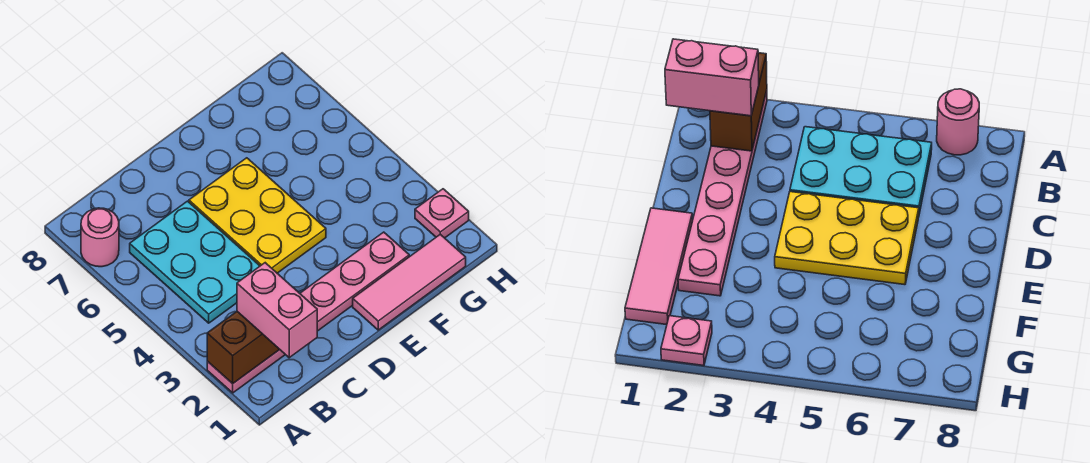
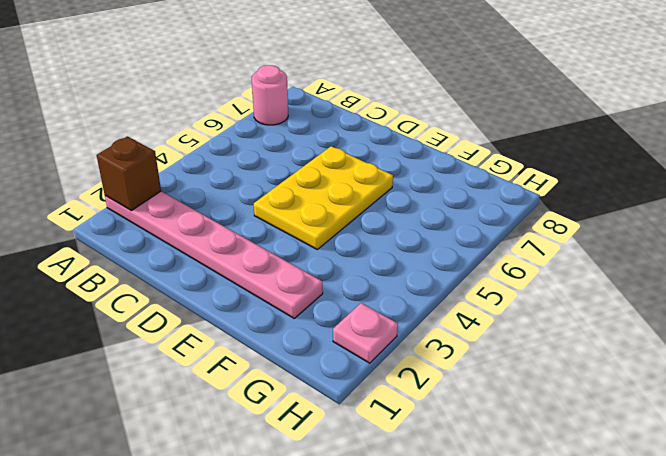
brown 1x1 brick [97,136,161,211] -> brown 1x2 brick [207,312,280,384]
none -> cyan 2x3 plate [130,201,260,323]
none -> pink 1x3 tile [353,234,466,330]

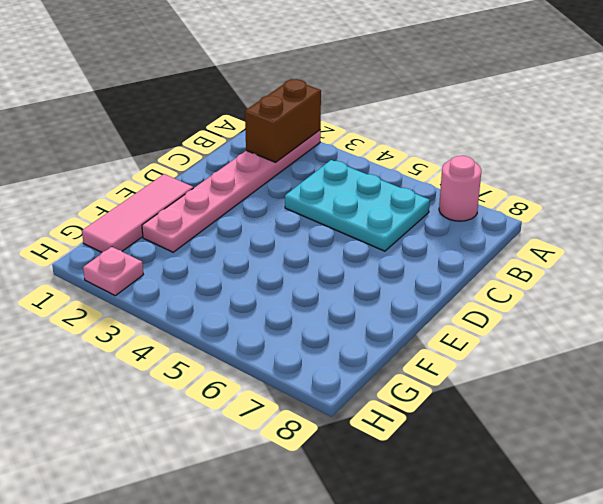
none -> yellow 2x3 plate [189,158,326,273]
none -> pink 1x2 brick [237,263,317,358]

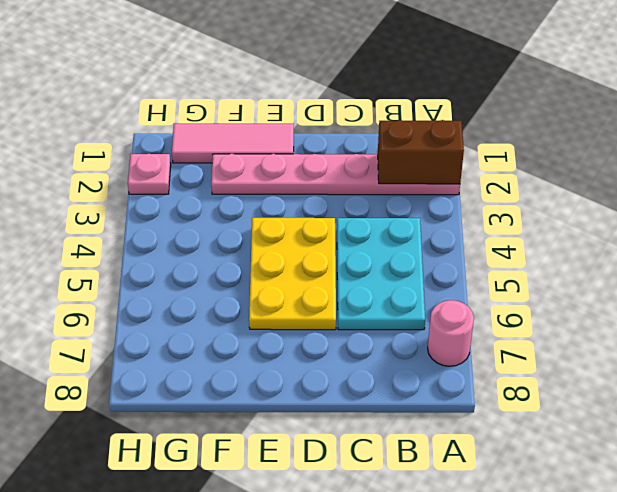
none -> pink 1x2 brick [237,263,317,358]

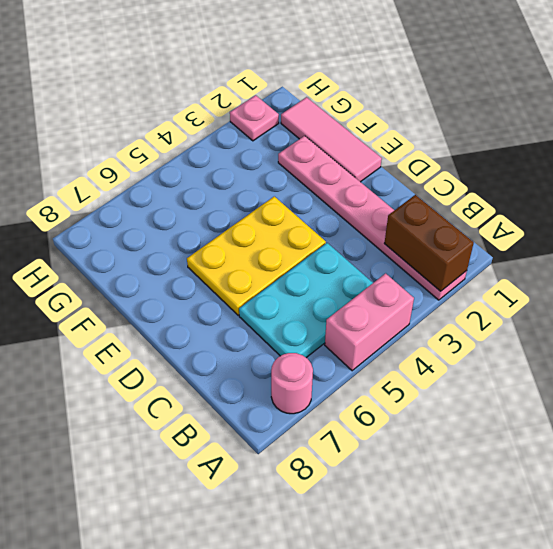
pink 1x2 brick [325,273,414,371] -> pink 1x2 brick moved to [237,263,317,358]

